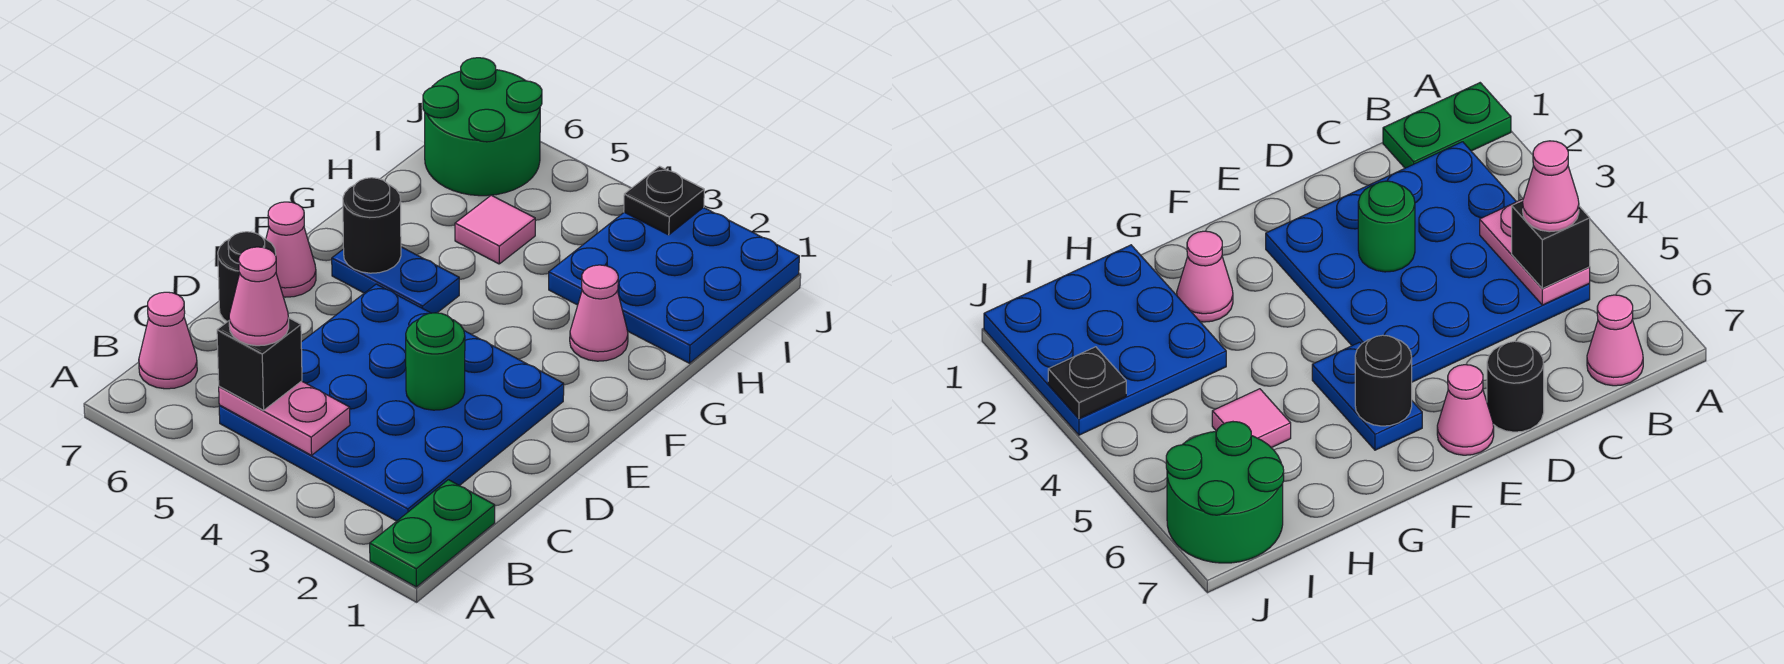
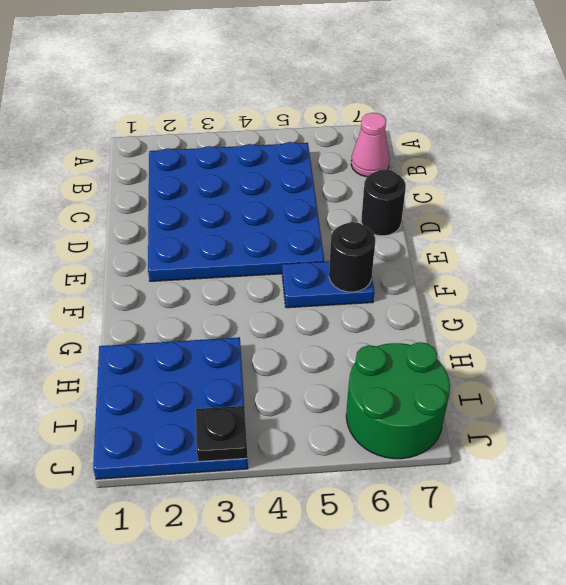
none -> green 1x2 plate [370,480,495,587]
none -> pink 1x1 cone [266,202,316,297]
none -> pink 1x1 cone [570,265,628,361]

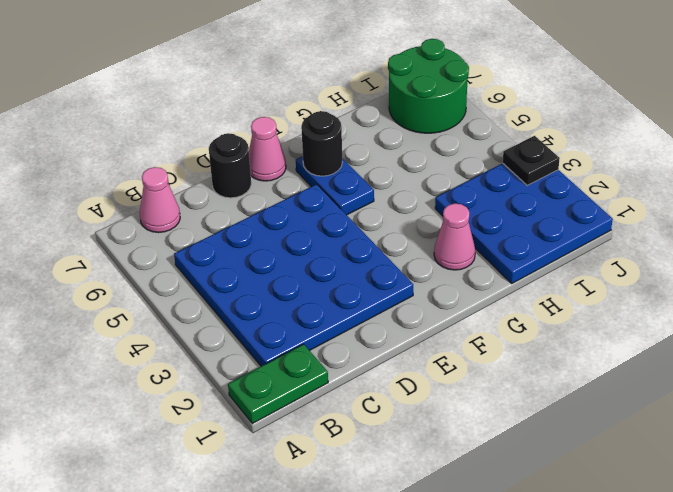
none -> pink 1x1 tile [455,195,535,264]
none -> pink 1x2 plate [219,381,350,455]
none -> green 1x1 round brick [406,313,465,410]

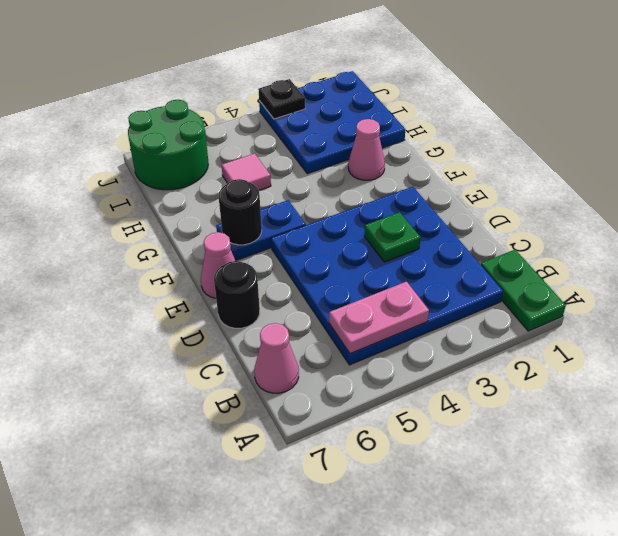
green 1x1 plate [364,212,420,262] -> green 1x1 round brick [406,313,465,410]
none -> black 1x1 brick [217,318,302,410]
none -> pink 1x1 cone [229,247,289,346]

